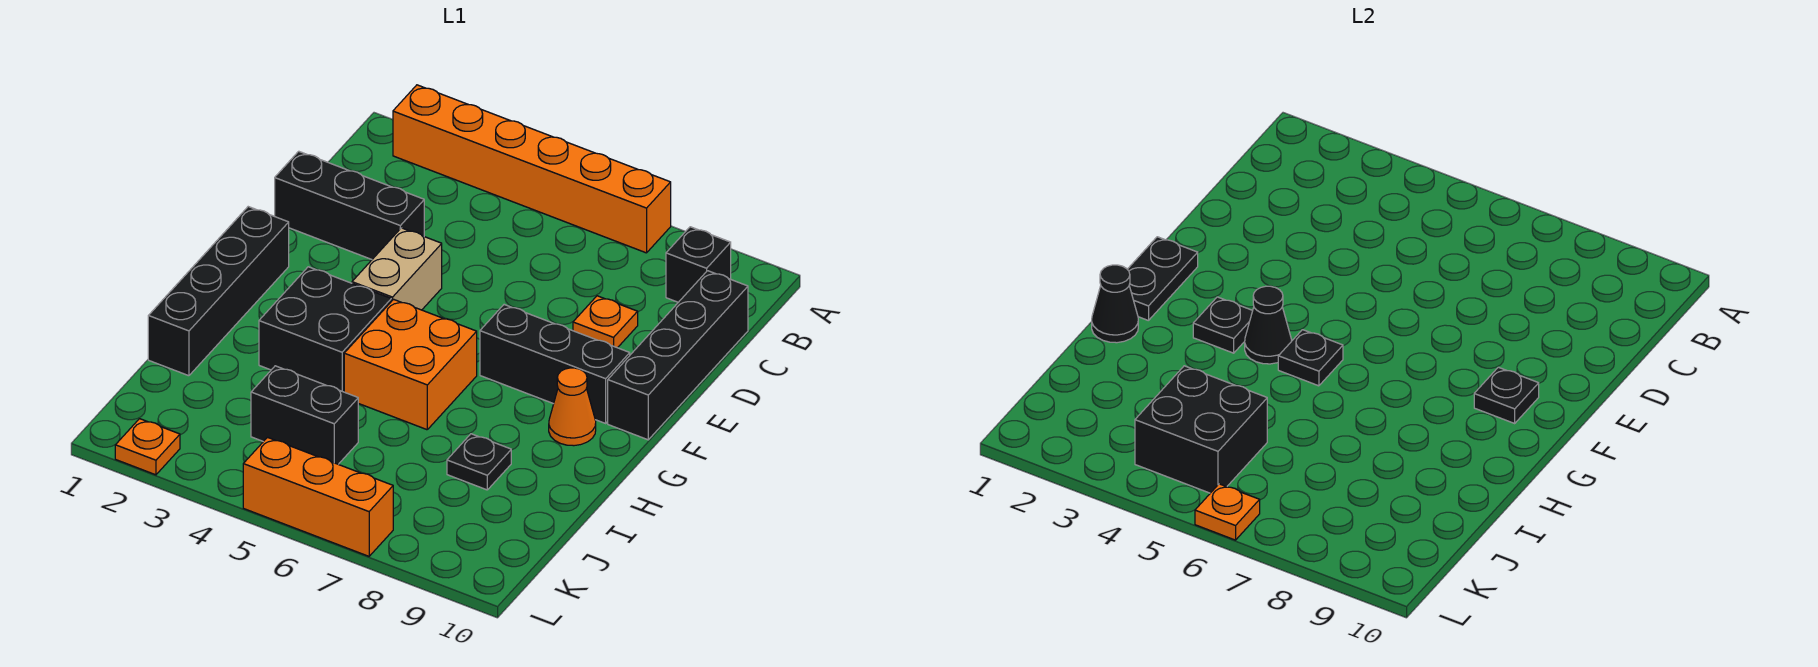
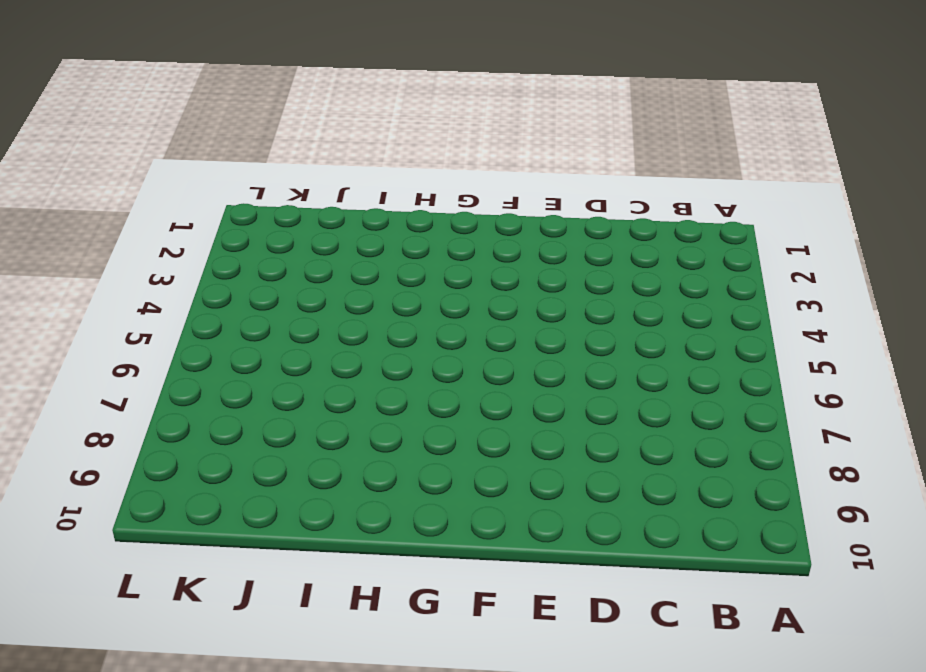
none -> orange 1x6 brick [393,85,671,253]
none -> black 1x1 brick [666,227,731,302]
none -> black 1x4 brick [608,271,748,440]

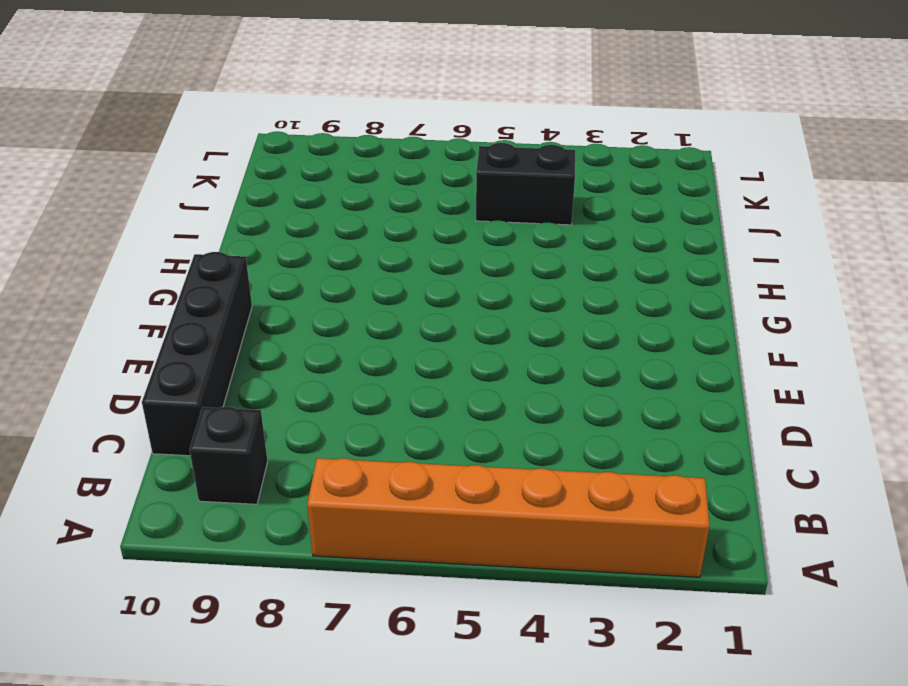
none -> black 1x3 brick [275,151,424,259]
none -> orange 1x1 plate [573,296,638,348]
none -> tan 1x2 brick [352,228,442,310]

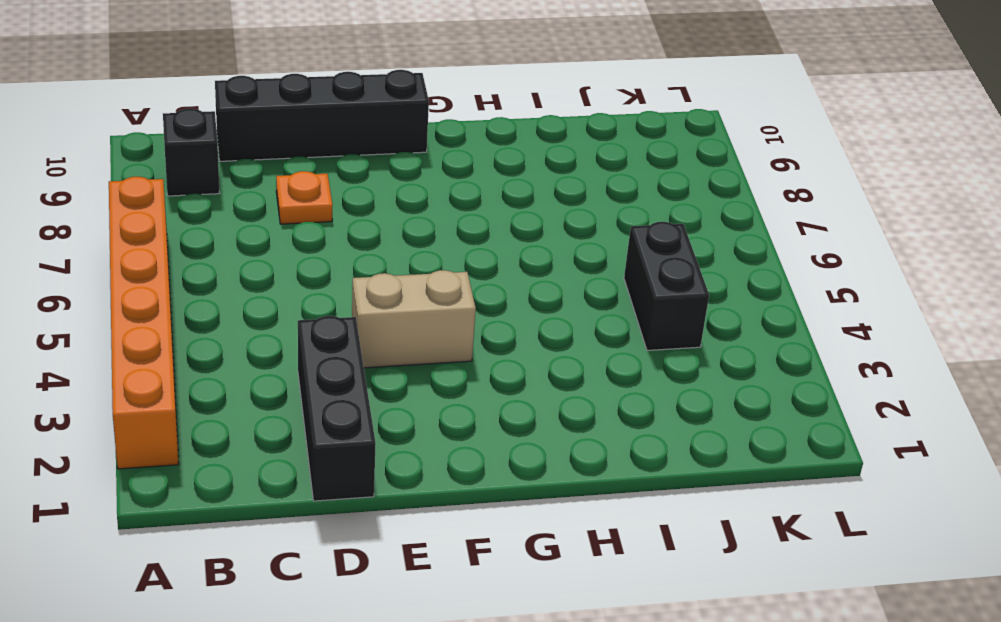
none -> black 1x4 brick [148,207,289,376]
none -> black 1x3 brick [480,305,630,423]
none -> black 2x2 brick [259,267,391,392]

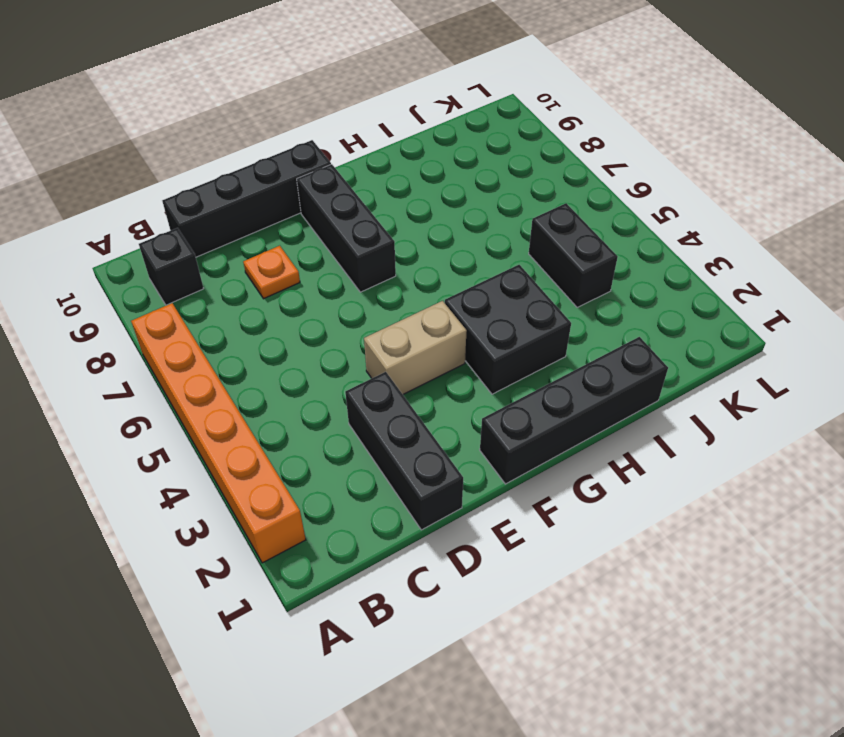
none -> orange 2x2 brick [344,299,477,430]
none -> orange 1x1 cone [549,368,596,446]
none -> black 1x1 plate [447,434,511,490]

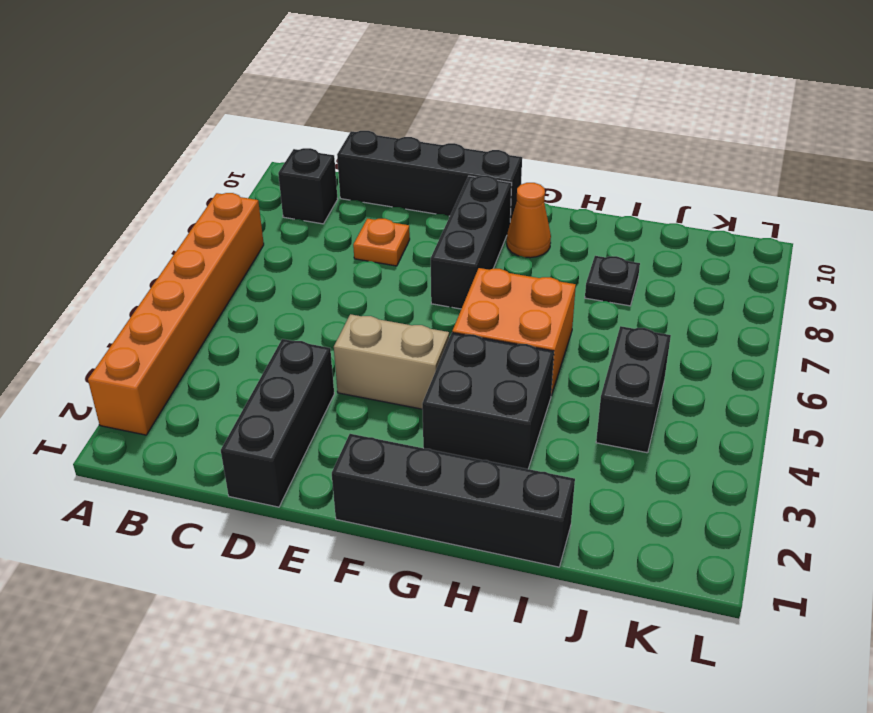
none -> orange 1x1 plate [115,419,180,475]
none -> orange 1x3 brick [243,437,393,556]
none -> black 1x2 plate [1127,237,1198,321]

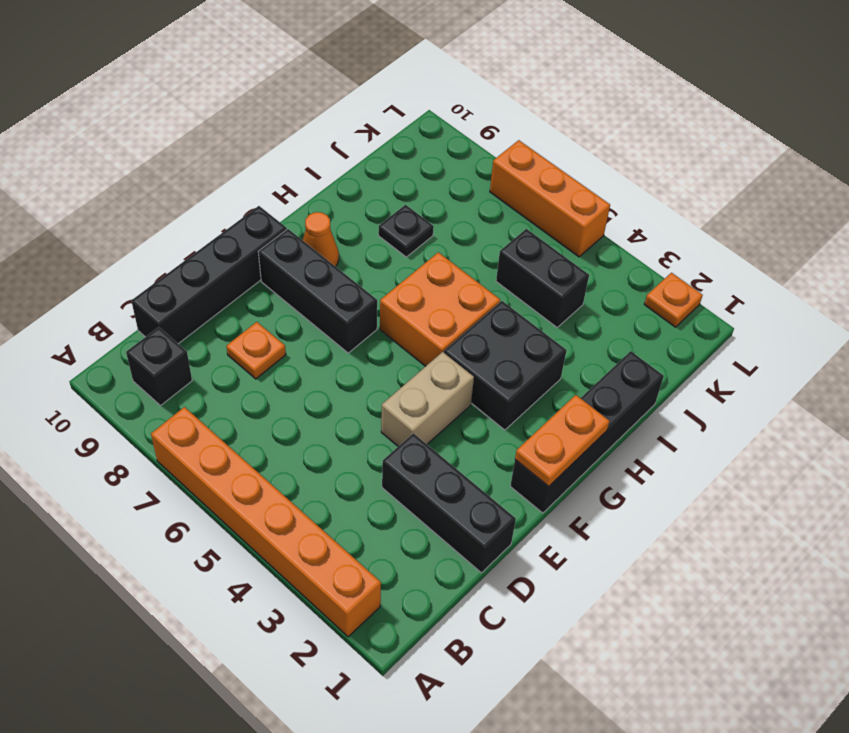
orange 1x2 plate [515,395,610,486] -> black 1x2 plate [1127,237,1198,321]
none -> black 1x1 plate [1474,367,1539,423]
none -> black 1x1 plate [1193,297,1253,353]
none -> black 1x1 cone [1245,286,1292,364]

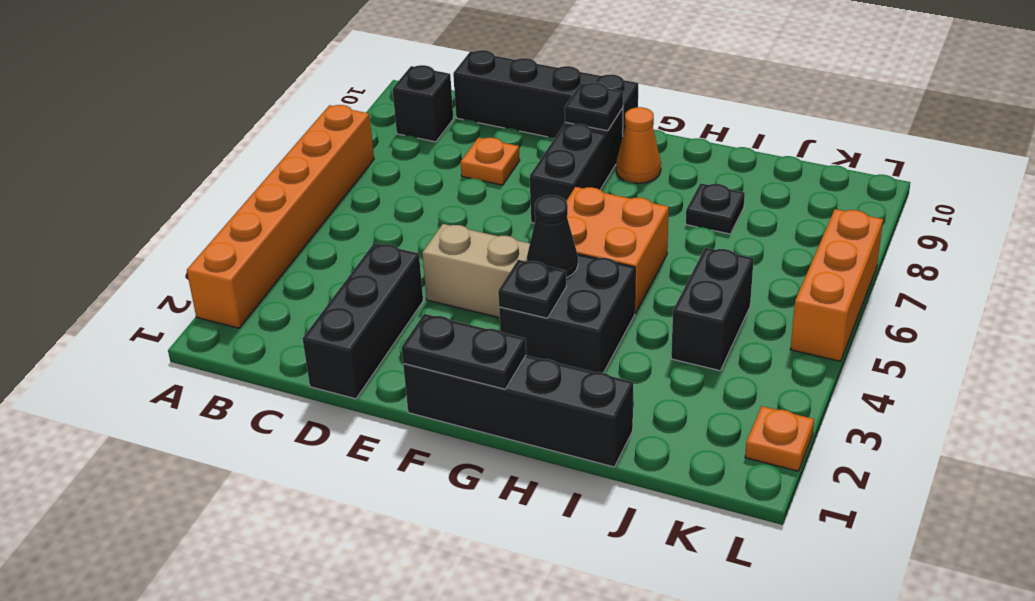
none -> black 1x1 plate [1278,330,1343,386]
none -> black 1x1 cone [1092,265,1138,343]
none -> black 2x2 brick [1135,366,1267,493]

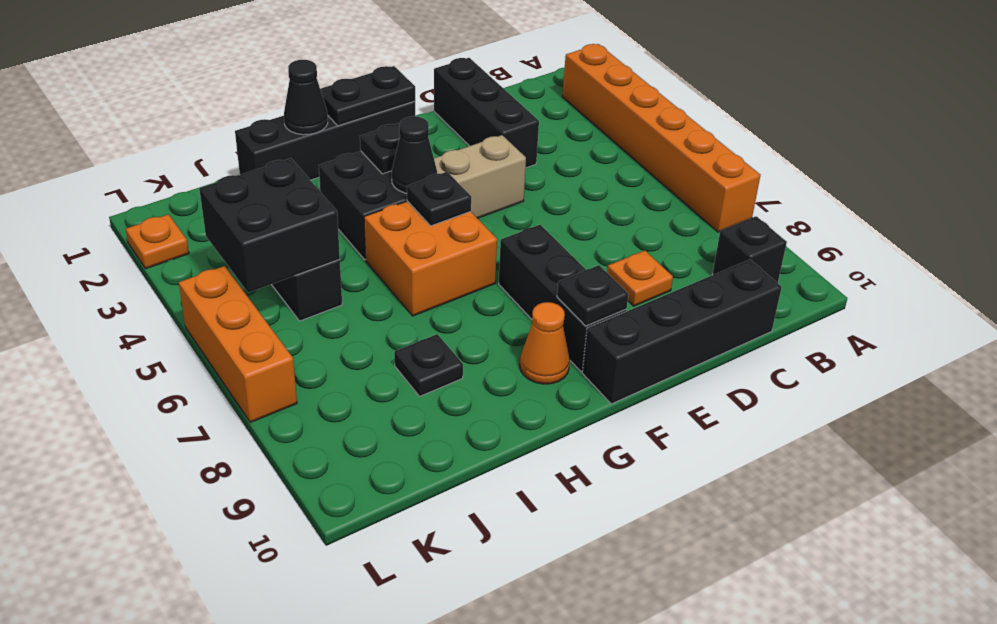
none -> orange 1x1 plate [1195,484,1260,540]

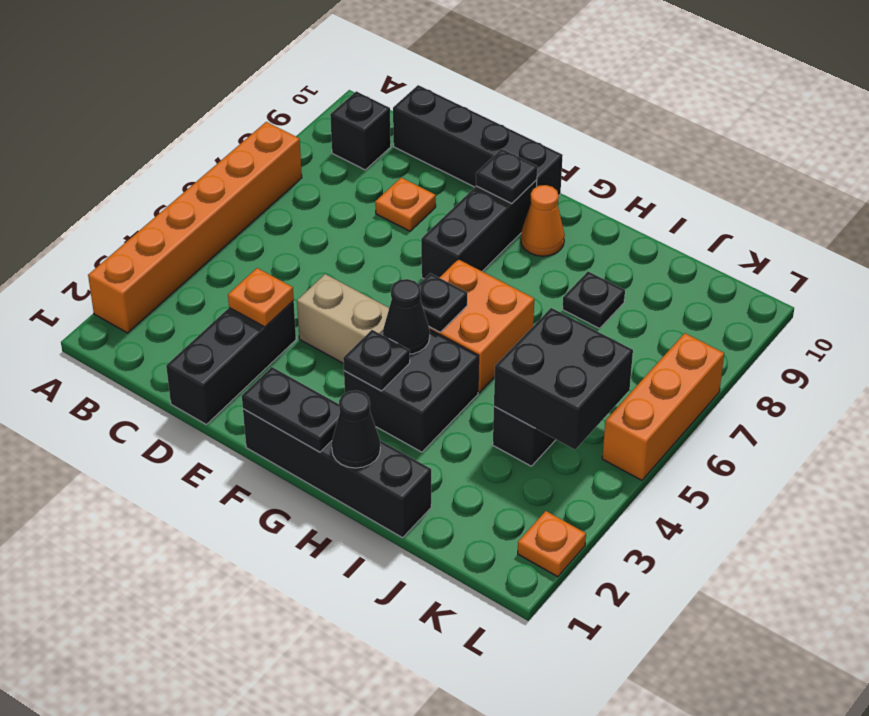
orange 1x1 plate [228,268,294,327] -> orange 1x1 plate moved to [1195,484,1260,540]

